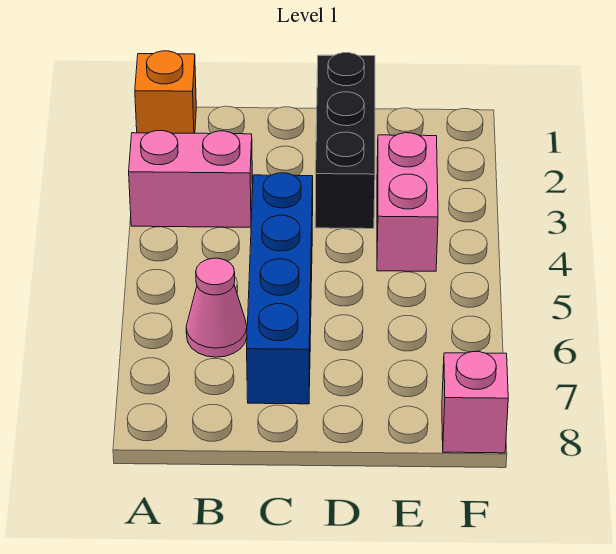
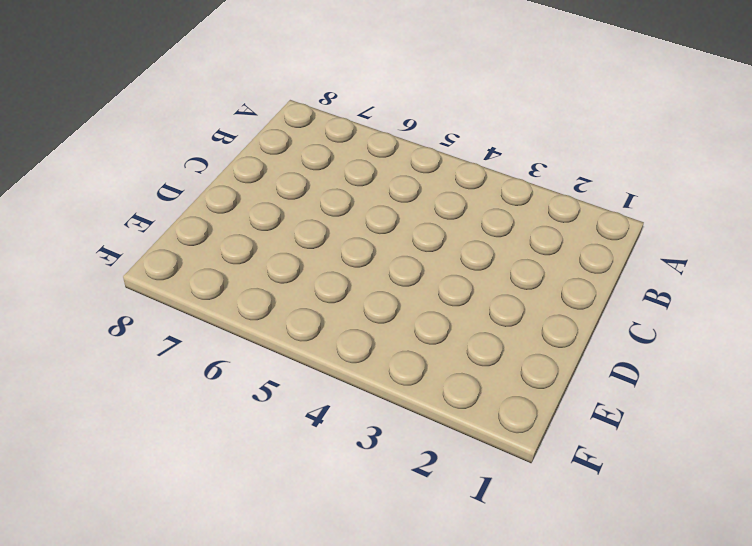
none -> orange 1x1 brick [135,51,196,133]
none -> pink 1x2 brick [129,131,253,227]

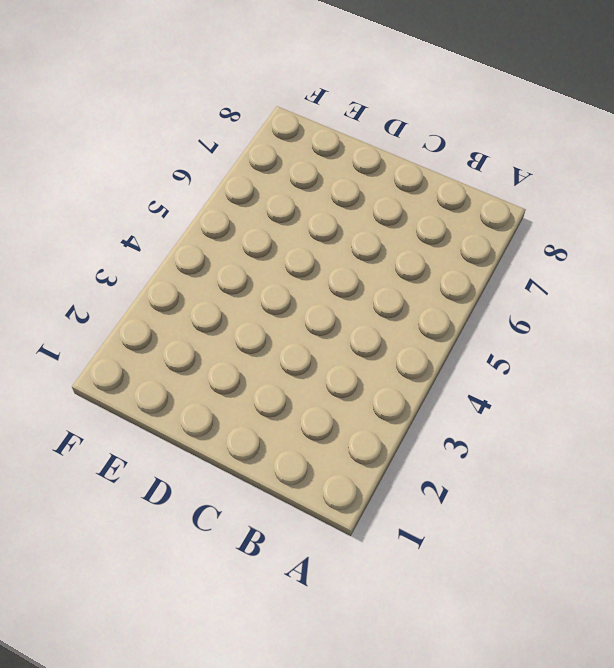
none -> orange 1x1 brick [135,51,196,133]
none -> pink 1x2 brick [129,131,253,227]

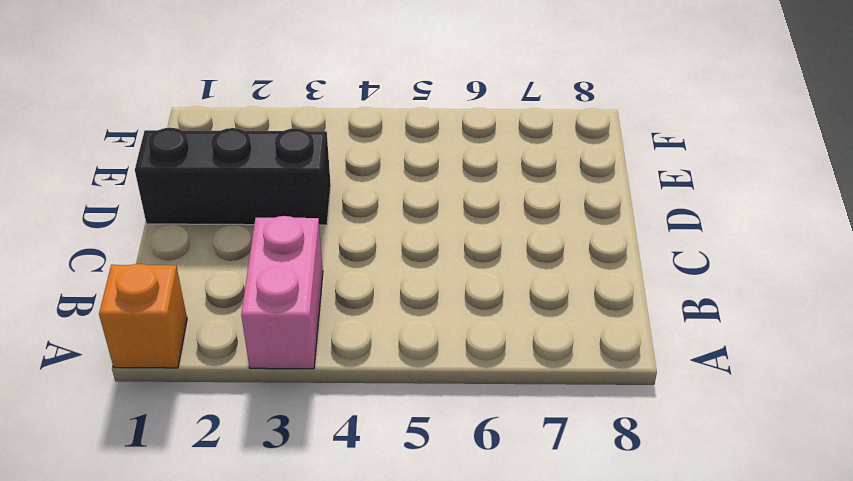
none -> pink 1x1 cone [186,258,247,357]
none -> blue 1x4 brick [247,173,313,404]

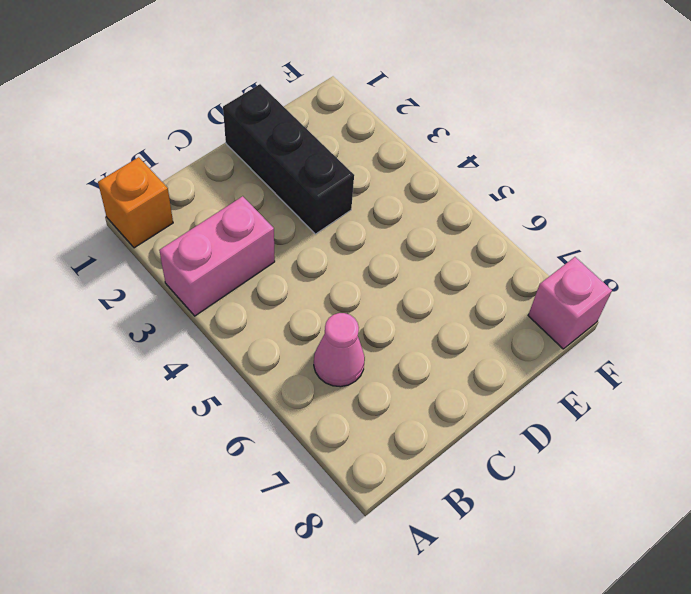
none -> blue 1x4 brick [247,173,313,404]
none -> pink 1x2 brick [377,133,438,271]

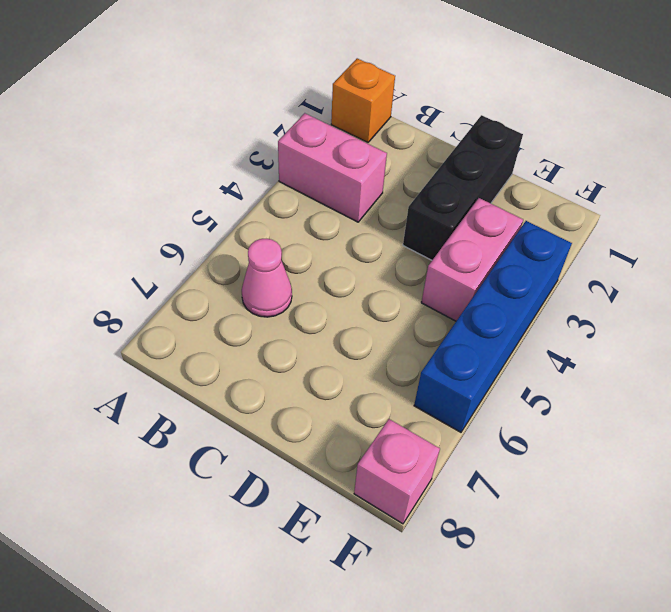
blue 1x4 brick [414,221,572,432] -> blue 1x4 brick moved to [247,173,313,404]

